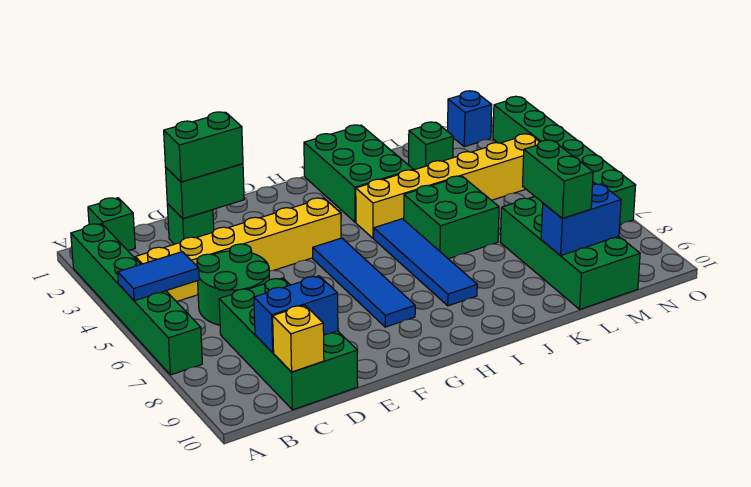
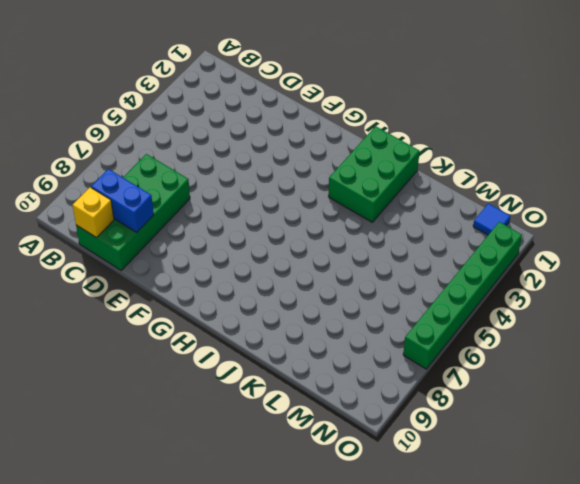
blue 1x1 tile [473,203,511,235] -> blue 1x1 brick [448,91,492,147]
none -> green 1x6 brick [71,224,202,375]
none -> green 1x1 brick [88,198,135,250]
none -> yellow 1x6 brick [135,198,341,301]

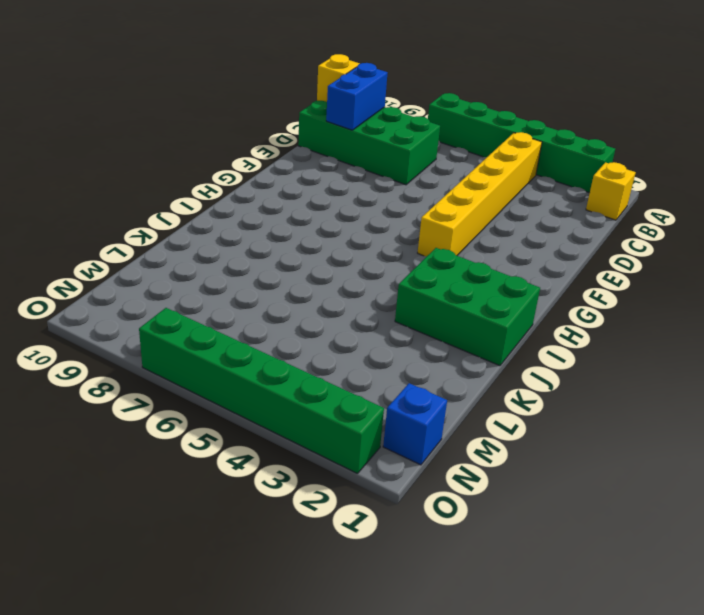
yellow 1x1 brick [586,162,636,220] -> green 1x1 brick [88,198,135,250]
none -> green 2x2 round brick [197,244,269,325]
none -> green 1x1 brick [167,204,214,244]
none -> blue 1x4 tile [313,238,415,327]

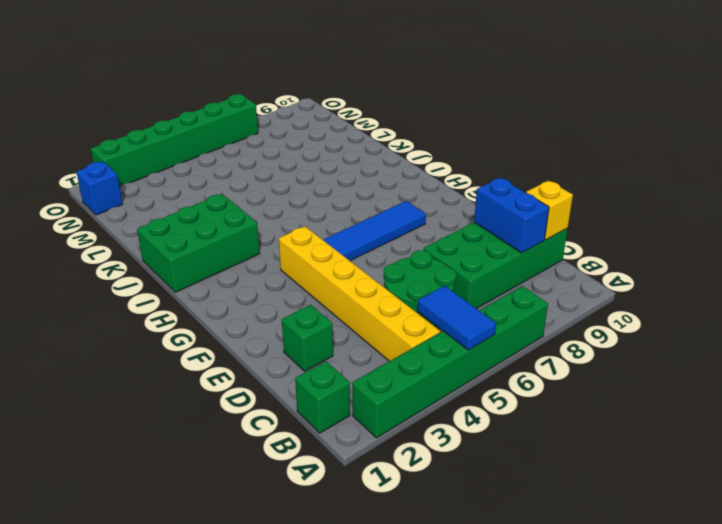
none -> yellow 1x6 brick [356,134,539,238]
none -> blue 1x4 tile [374,219,477,306]
none -> green 2x2 brick [404,176,499,259]

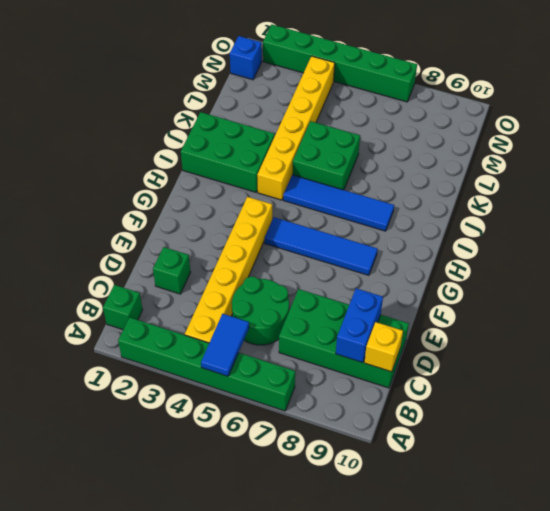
none -> green 1x1 brick [409,122,453,170]
none -> green 2x4 brick [500,197,640,309]
none -> green 1x2 brick [166,164,244,218]

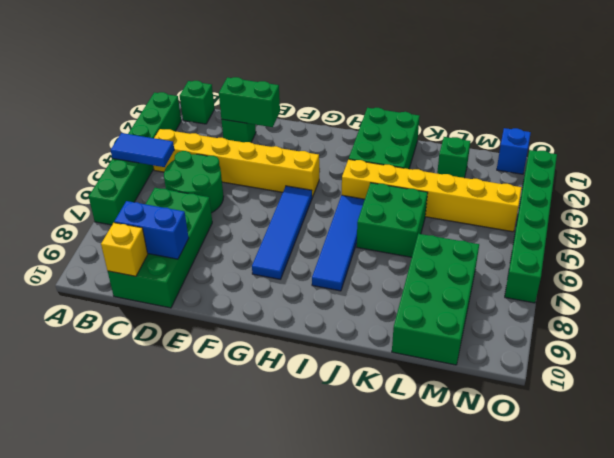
none -> blue 1x2 brick [541,184,621,256]
none -> green 1x2 brick [164,112,243,182]
none -> green 1x2 brick [523,140,593,219]

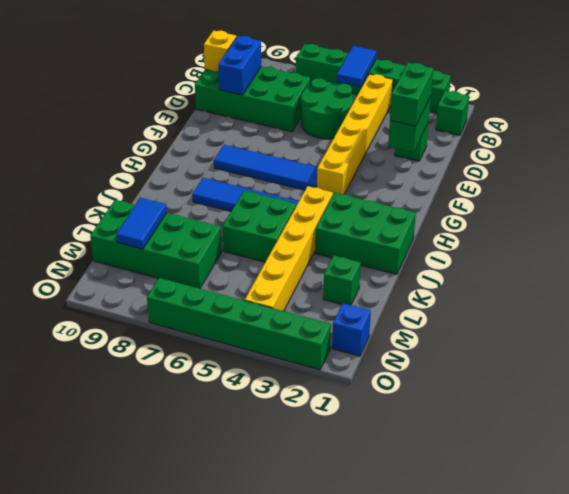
blue 1x2 tile [116,198,167,249] -> blue 1x2 brick [541,184,621,256]
none -> green 1x2 brick [523,140,593,219]

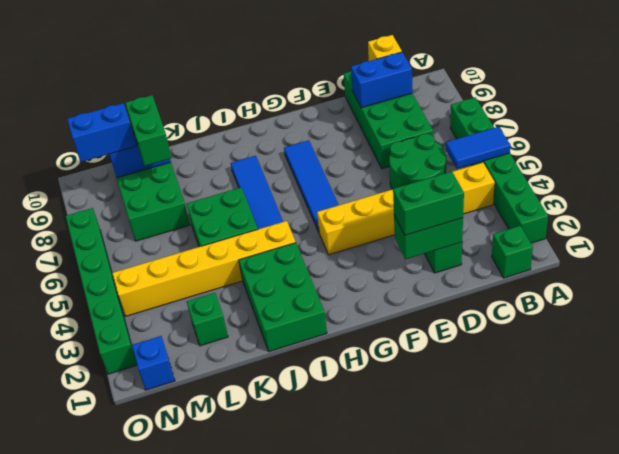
blue 1x2 brick [67,103,136,162] -> none

